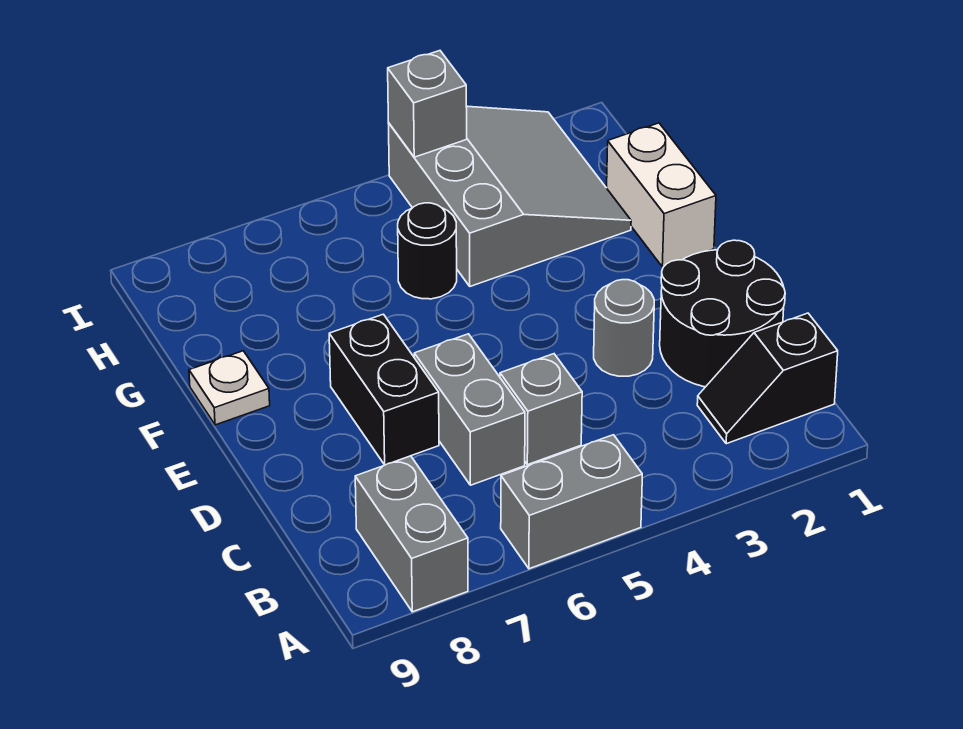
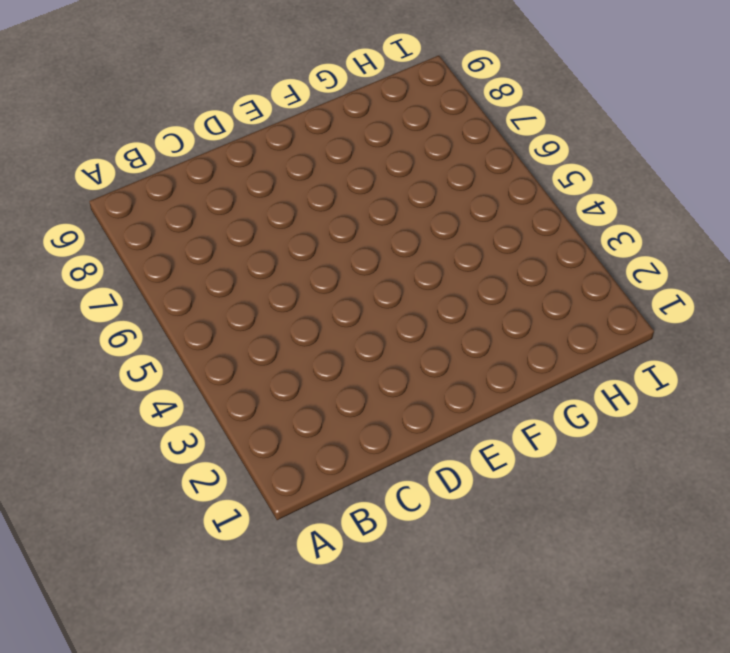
none -> grey 1x2 brick [501,435,642,569]
none -> grey 1x2 brick [355,456,468,612]
none -> black 1x2 slope [697,313,838,444]

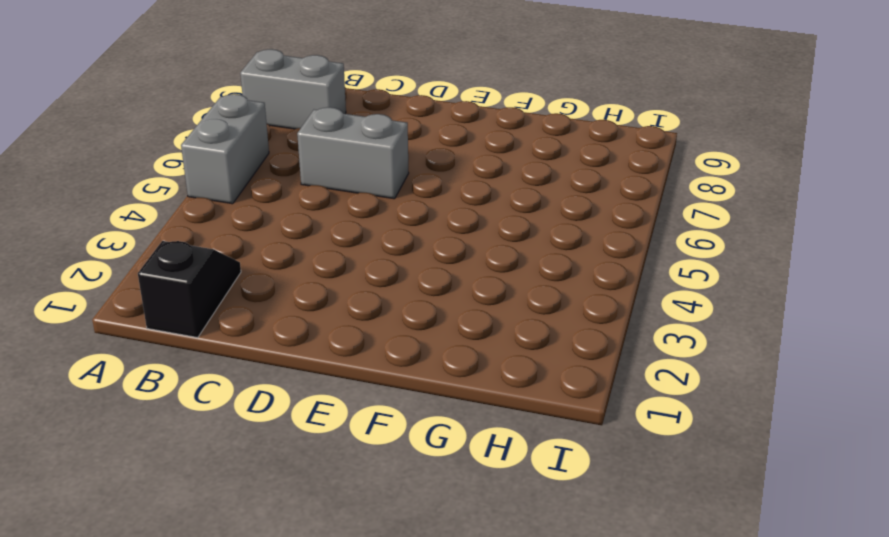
none -> black 2x2 round brick [660,240,785,387]
none -> grey 1x1 brick [500,354,582,465]
none -> grey 1x1 round brick [594,280,654,376]

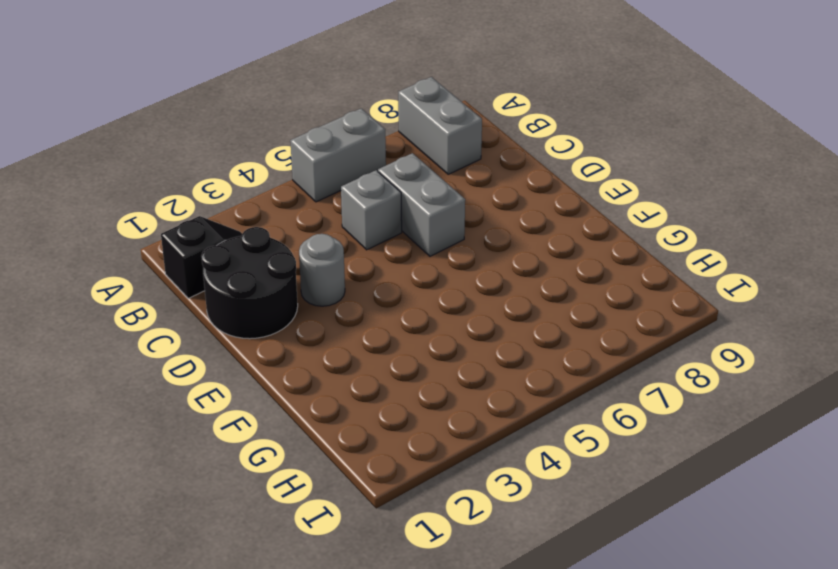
none -> black 1x2 brick [329,314,439,465]
none -> white 1x2 brick [607,123,716,267]
none -> white 1x1 plate [189,351,270,425]

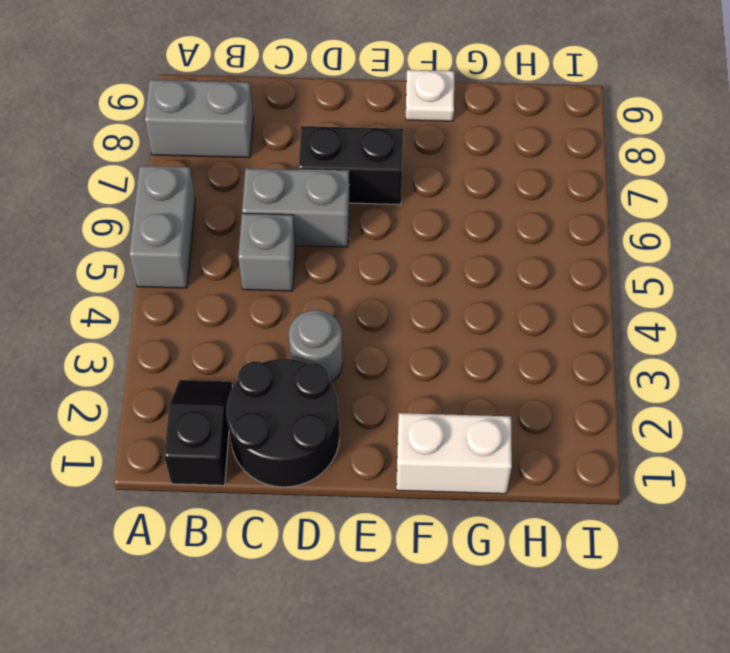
none -> grey 3x3 slope [388,106,631,286]
none -> black 1x1 round brick [398,203,457,299]
none -> grey 1x1 brick [388,51,467,157]

